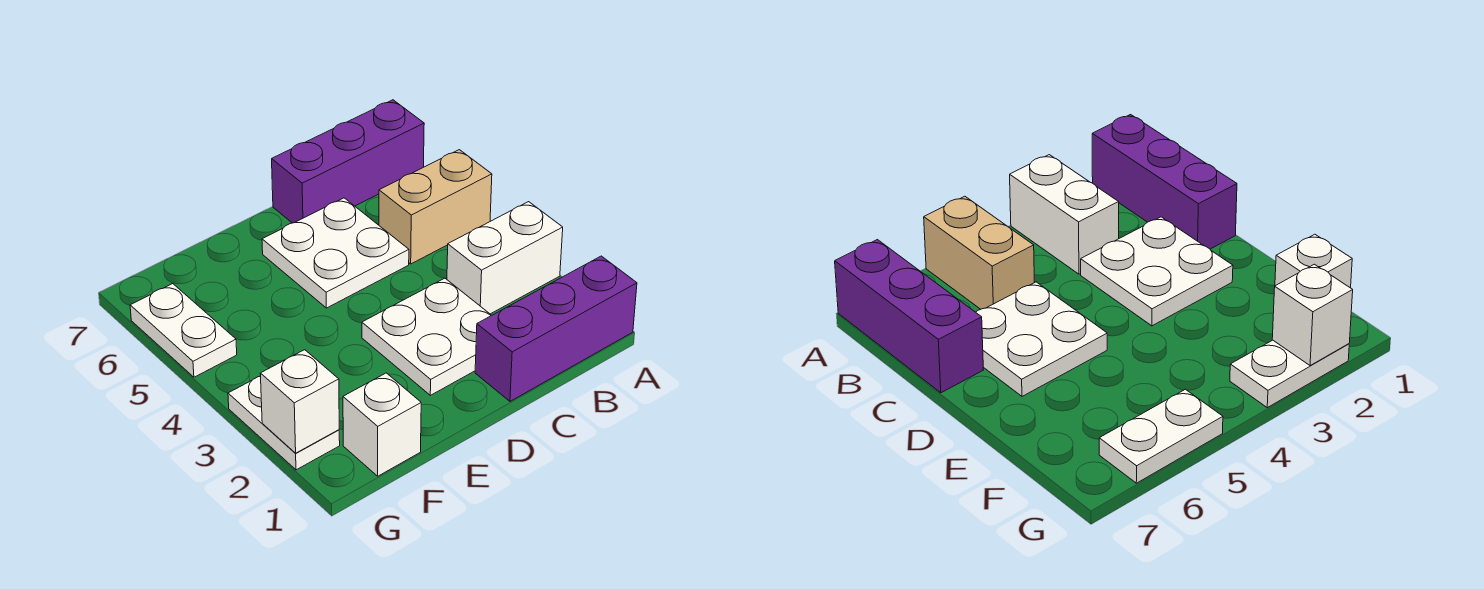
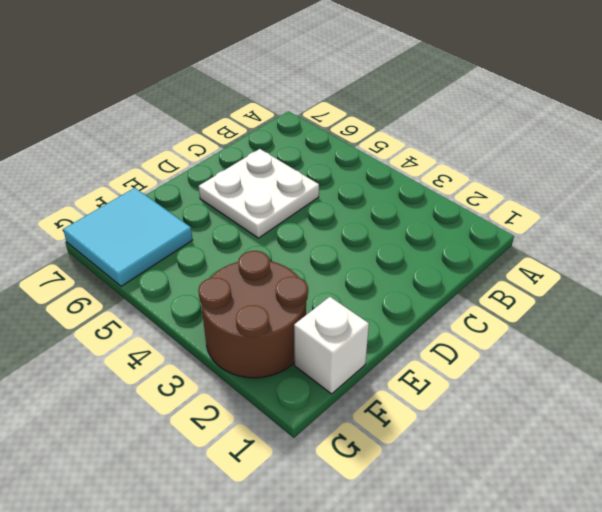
brown 2x2 round brick [198,251,308,378] -> white 1x2 plate [228,376,340,470]
cyan 2x2 tile [63,188,192,286] -> white 1x2 plate [130,284,237,377]
none -> purple 1x3 brick [475,256,637,401]
none -> white 1x2 brick [447,202,563,314]

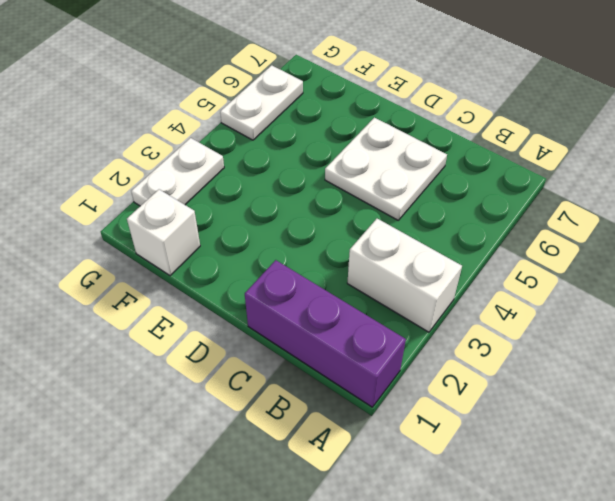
none -> tan 1x2 brick [379,150,492,264]
none -> purple 1x3 brick [272,100,424,223]

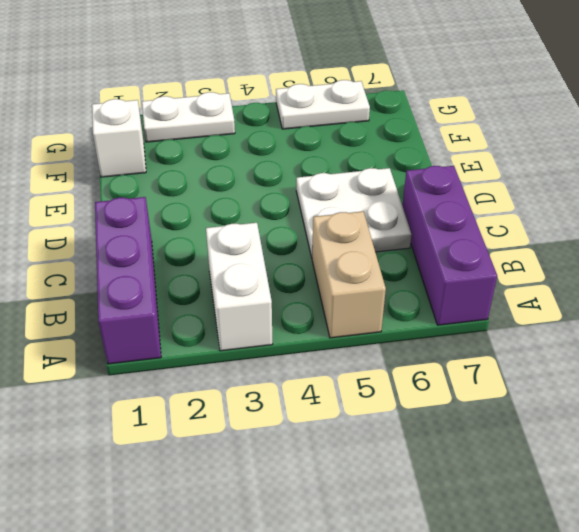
none -> white 2x2 plate [362,278,492,395]
none -> white 1x1 brick [260,350,339,453]

